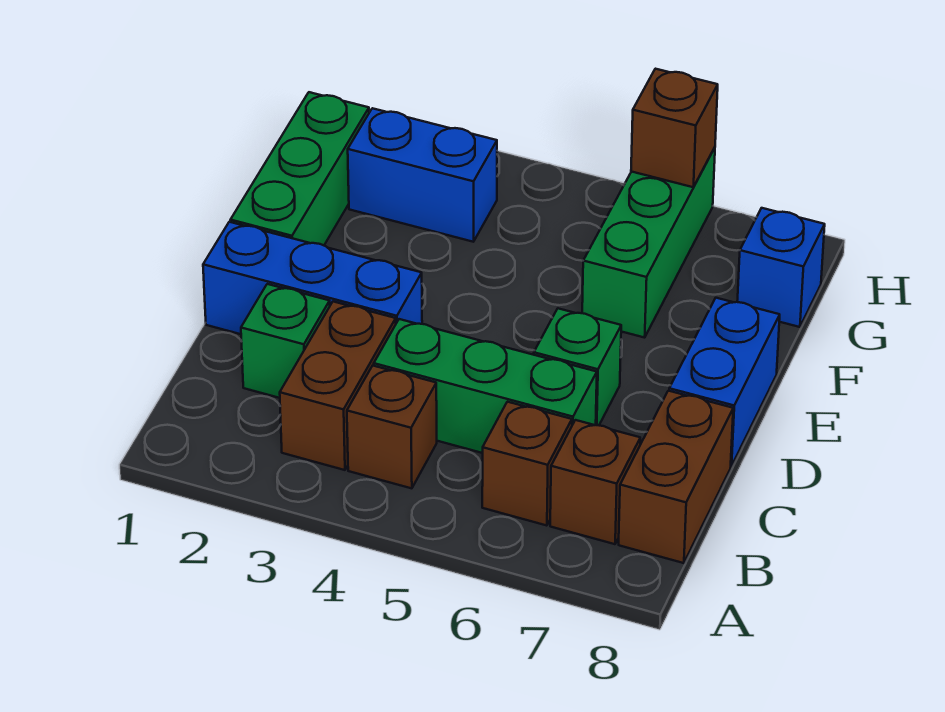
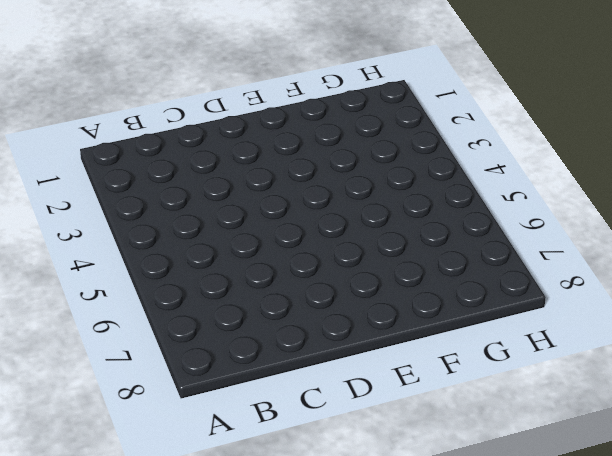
none -> brown 1x2 brick [280,302,396,470]
none -> brown 1x1 brick [347,366,437,488]
none -> brown 1x1 brick [482,402,572,526]

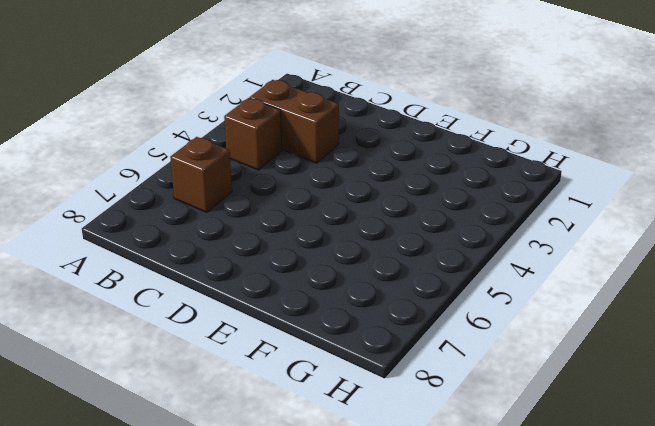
none -> brown 1x1 brick [550,420,640,544]
none -> brown 1x2 brick [619,391,733,563]
none -> green 1x1 brick [241,284,330,398]

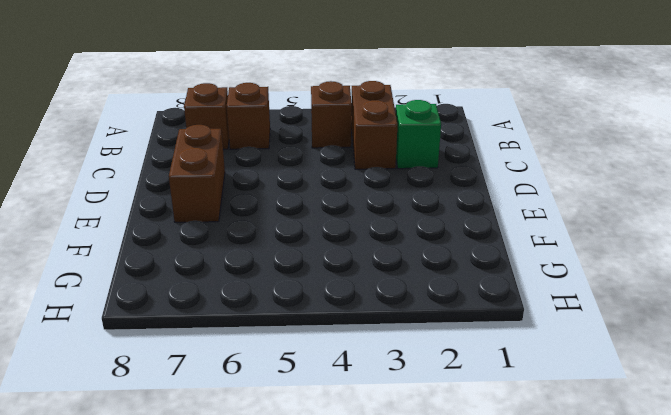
brown 1x2 brick [169,125,225,222] -> brown 1x2 brick moved to [619,391,733,563]
none -> green 1x3 brick [374,319,597,453]
none -> blue 1x3 brick [203,222,422,334]
none -> green 1x1 brick [534,308,621,425]

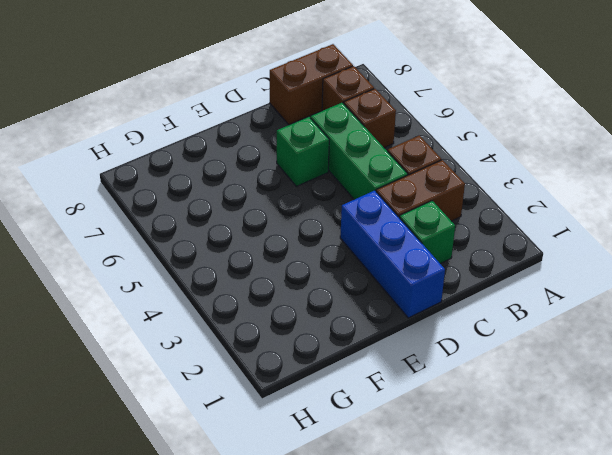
none -> blue 1x2 brick [669,298,780,466]
none -> green 1x3 brick [230,92,369,245]
none -> green 1x3 brick [582,148,715,338]

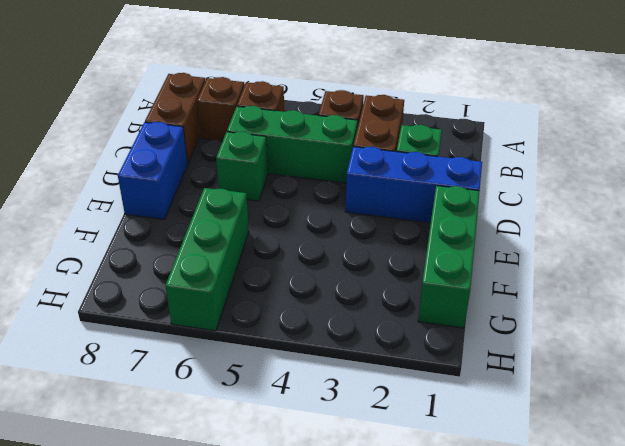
none -> blue 1x2 brick [348,108,497,242]
none -> blue 1x1 brick [737,208,825,327]
none -> brown 1x1 brick [631,69,718,187]

